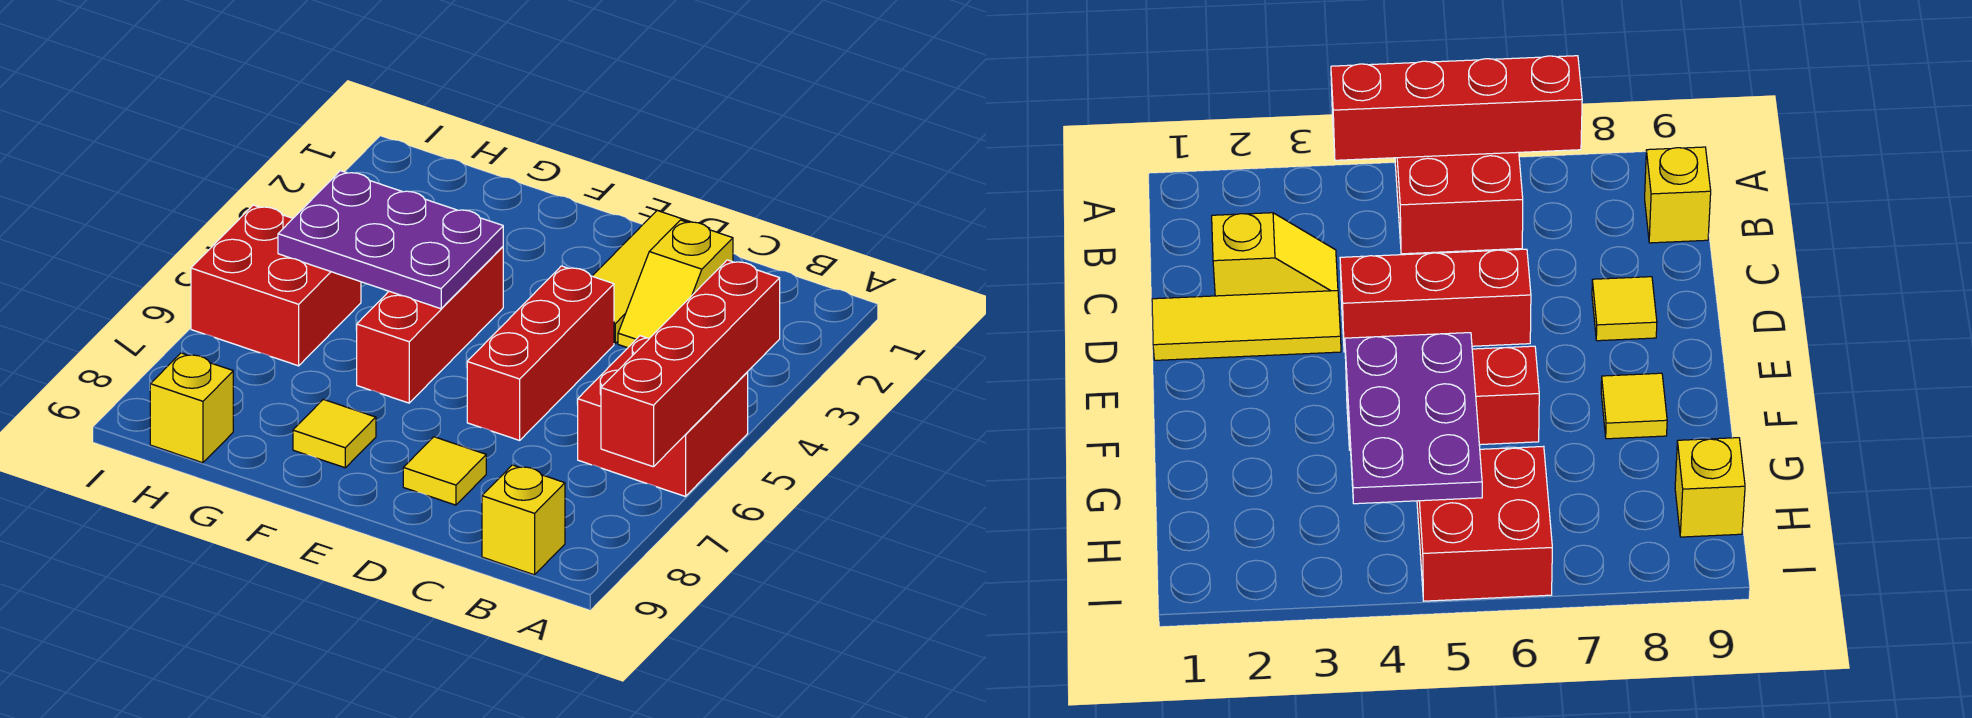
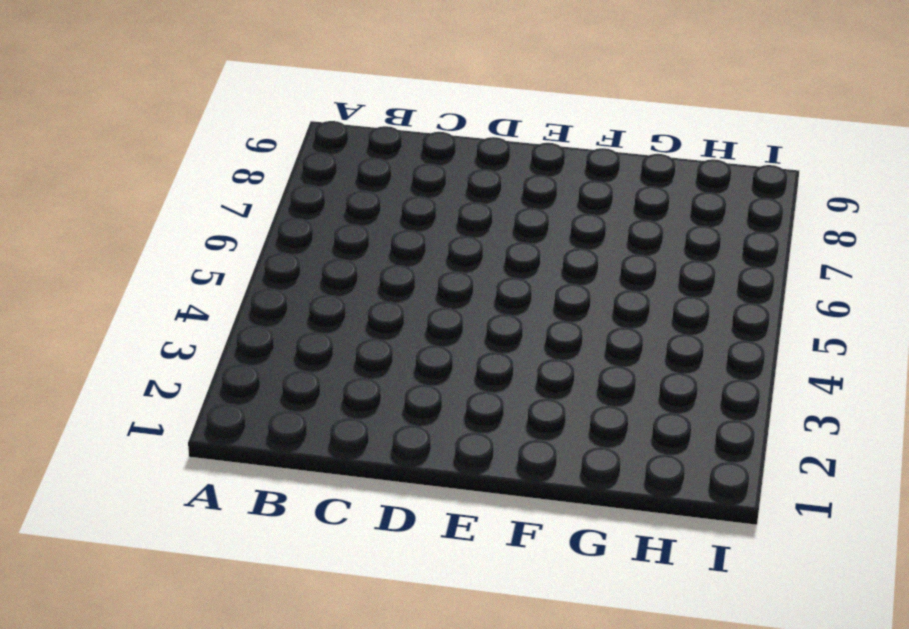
none -> red 2x2 brick [578,336,748,497]
none -> yellow 1x1 brick [482,465,565,575]
none -> yellow 1x2 slope [618,220,733,348]

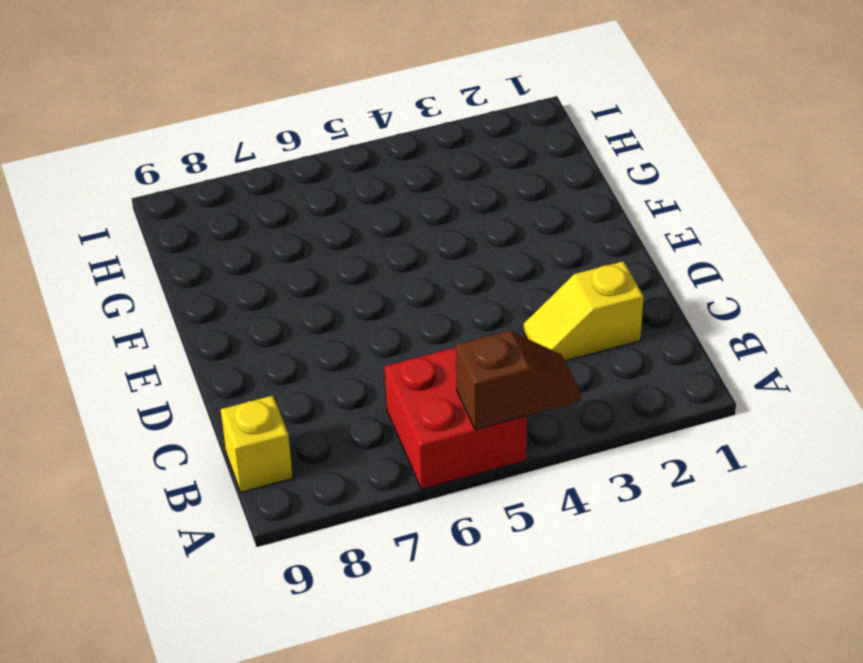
brown 1x2 slope [456,331,581,430] -> red 1x4 brick [601,260,780,467]
none -> yellow 1x3 tile [593,211,710,343]
none -> red 1x3 brick [467,266,614,440]
none -> yellow 1x1 tile [403,437,486,505]

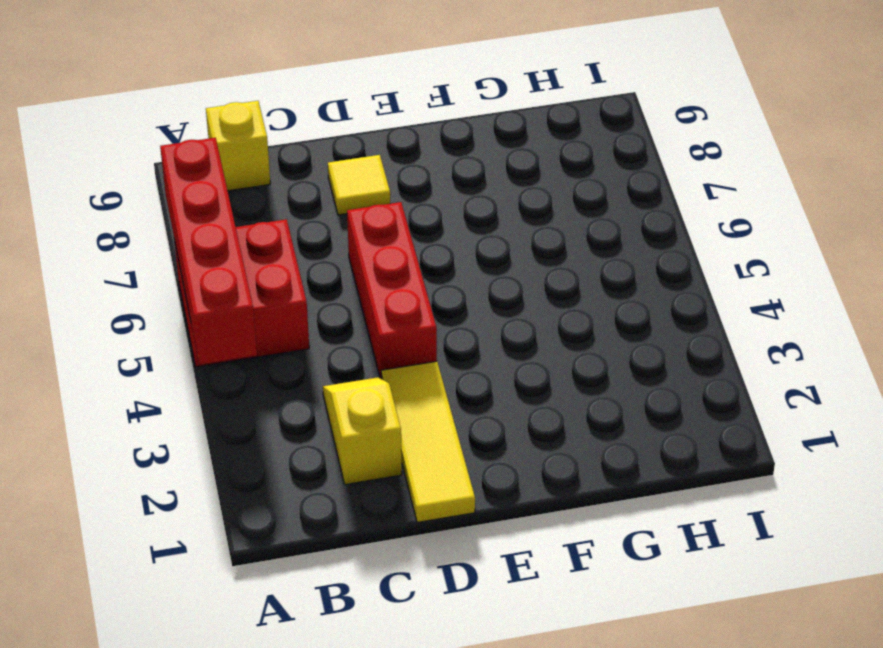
none -> red 1x3 brick [357,247,503,403]
none -> yellow 1x1 tile [293,399,376,468]
none -> red 2x2 brick [191,205,361,366]

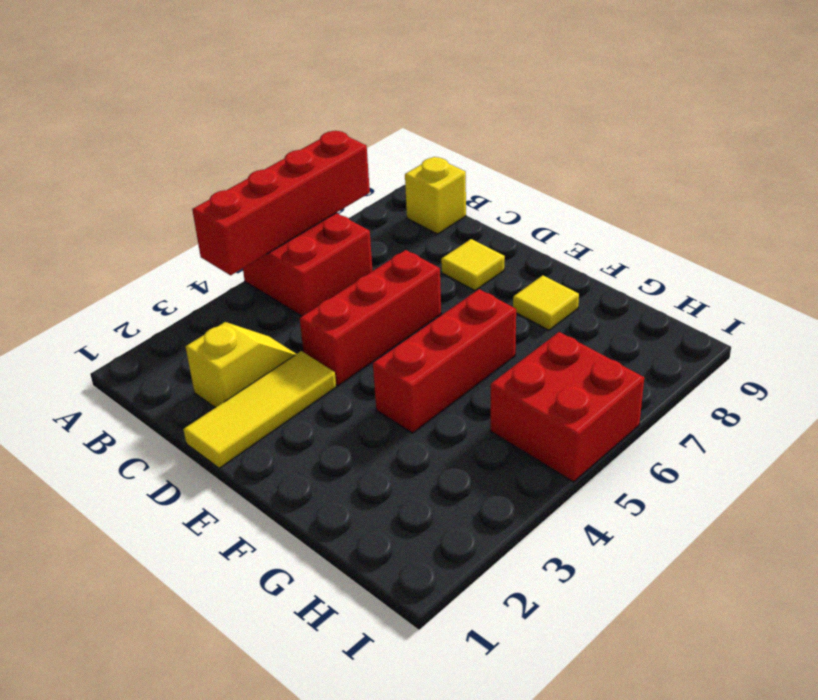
none -> yellow 1x1 brick [150,353,233,463]
none -> purple 2x3 plate [278,171,503,309]

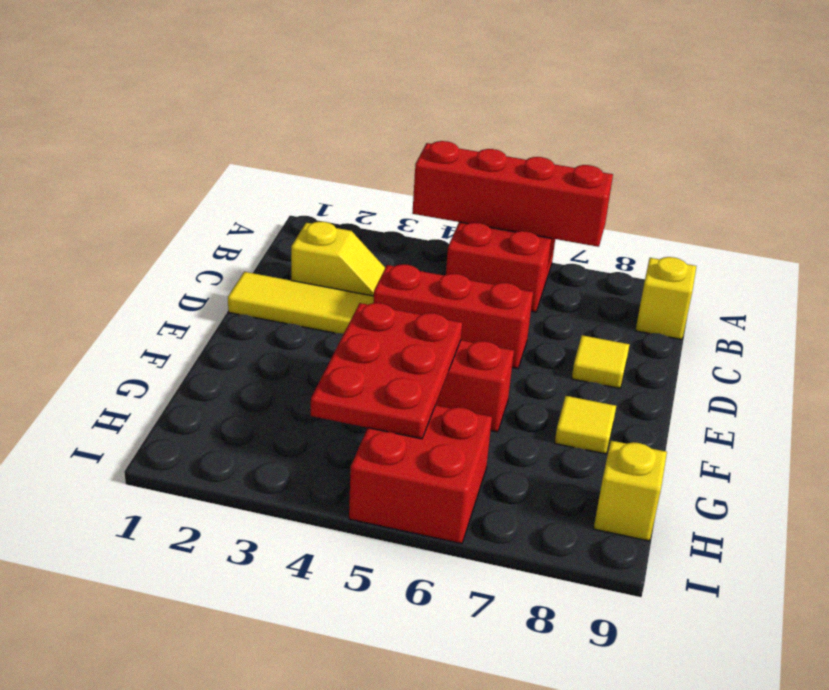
red 2x3 plate [311,303,462,439] -> purple 2x3 plate [278,171,503,309]

